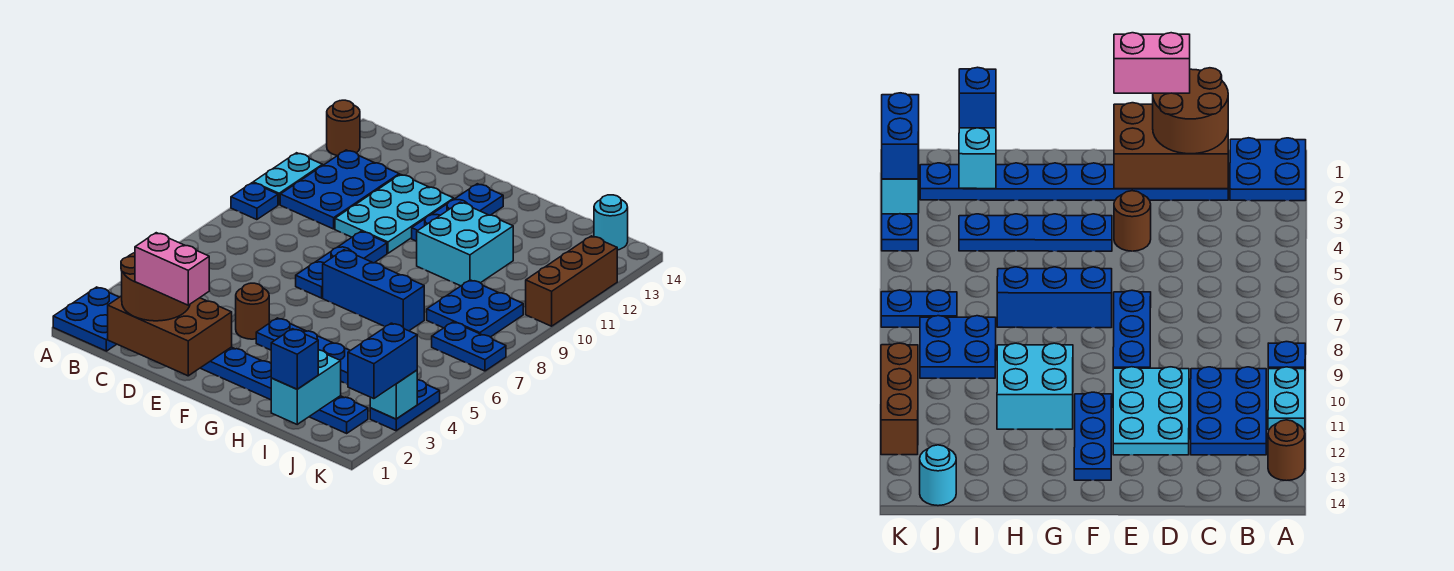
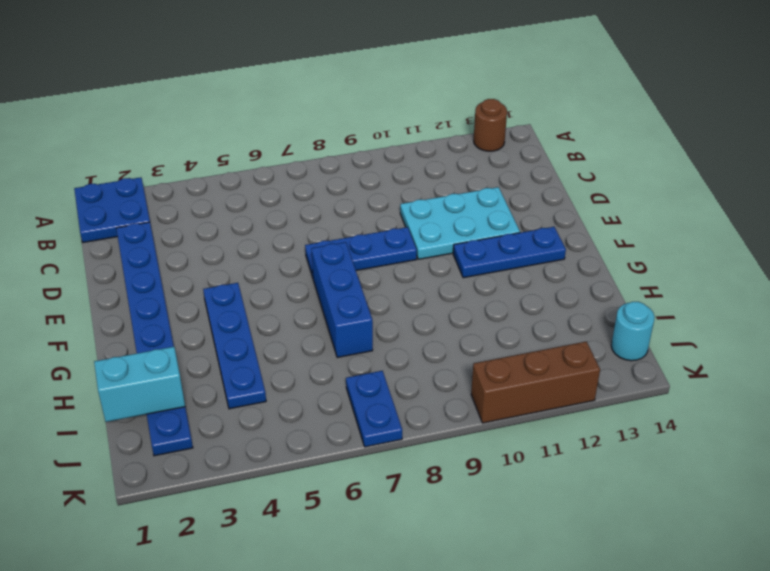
none -> blue 1x1 plate [231,183,278,220]
none -> cyan 1x2 plate [253,153,323,205]
none -> blue 2x3 plate [280,150,399,229]

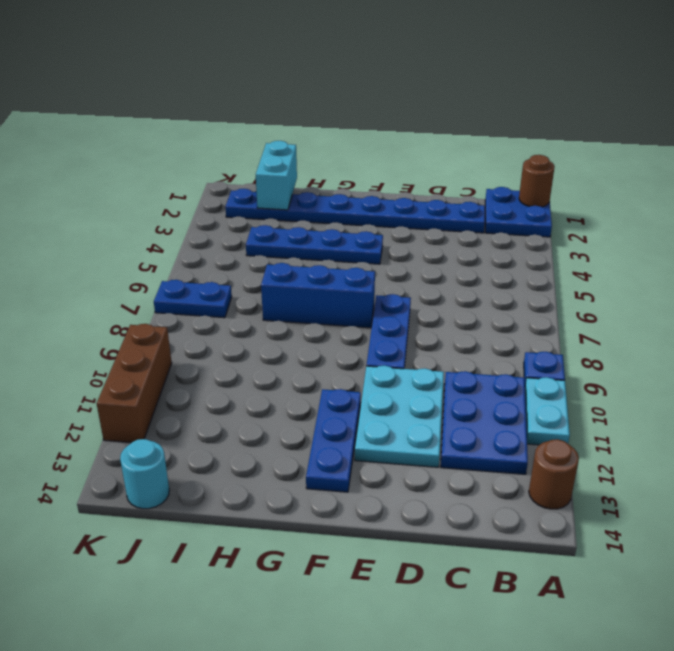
brown 1x1 round brick [519,155,555,207] -> brown 1x1 round brick moved to [236,283,269,339]
none -> cyan 2x2 brick [417,202,513,286]
none -> blue 2x2 plate [427,280,523,337]
none -> blue 1x2 plate [370,380,440,431]

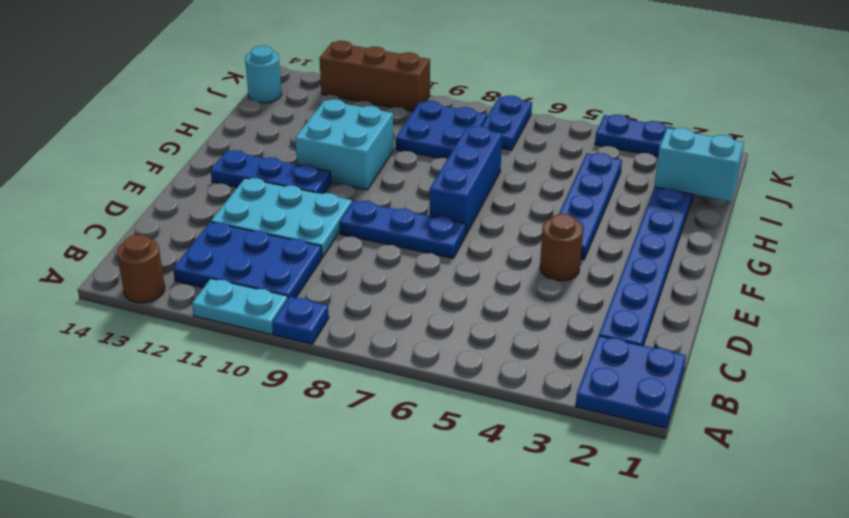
none -> brown 2x3 brick [108,296,232,376]
none -> cyan 1x1 brick [370,370,417,419]
none -> brown 2x2 round brick [121,253,190,321]

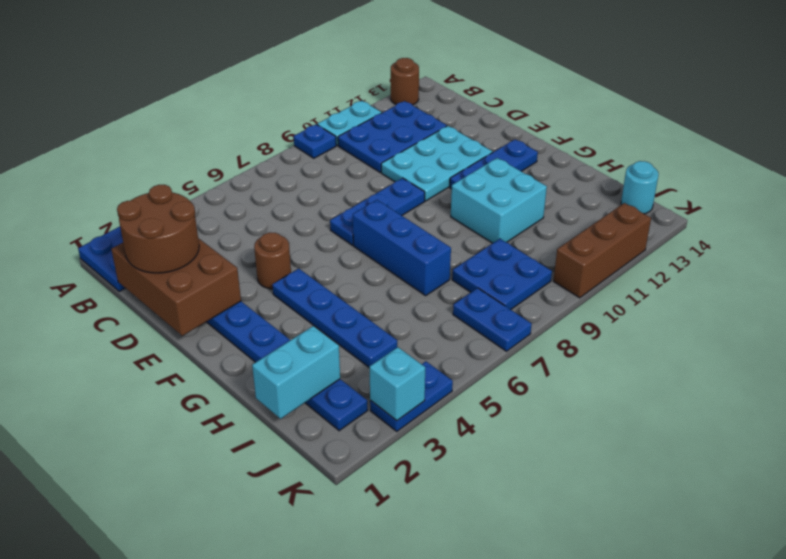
none -> blue 1x1 brick [271,329,318,389]
none -> blue 1x2 brick [348,323,417,399]
none -> pink 1x2 brick [135,233,209,305]

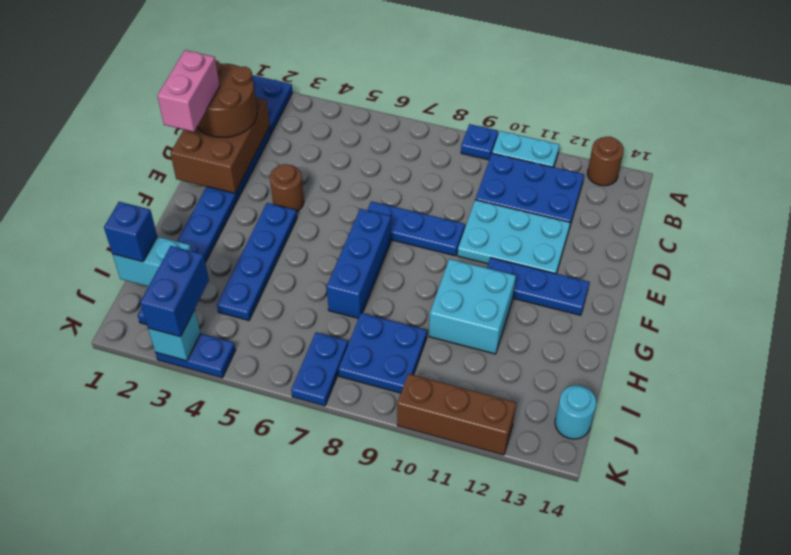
blue 1x2 brick [140,246,209,337] -> blue 1x2 brick turned to [348,323,417,399]

